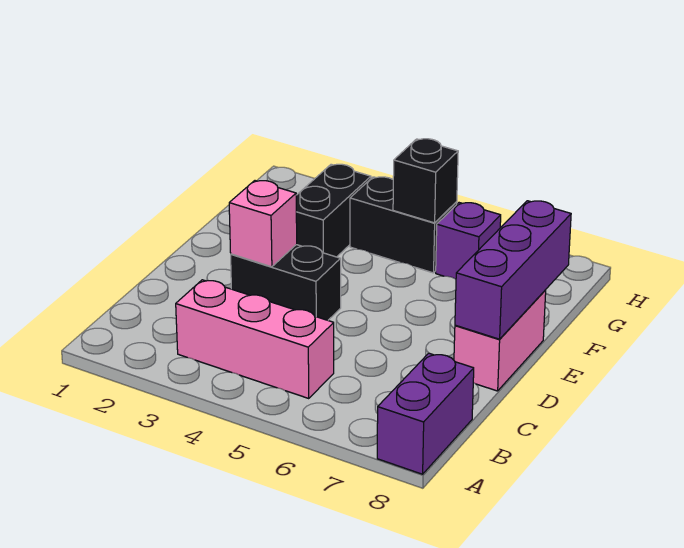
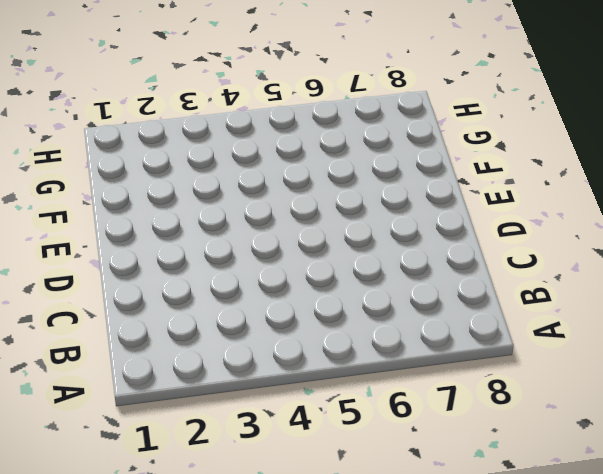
none -> purple 1x2 brick [377,353,474,474]
none -> pink 1x3 brick [176,280,334,398]

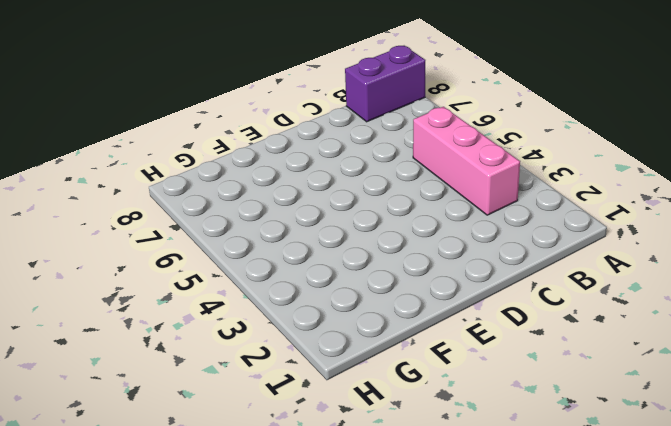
none -> black 1x2 brick [231,245,341,320]
none -> pink 1x2 brick [454,290,546,391]

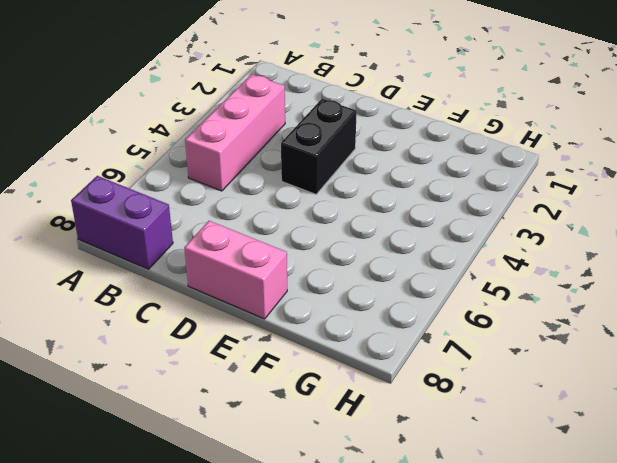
none -> black 1x2 brick [296,164,371,257]
none -> black 1x2 brick [350,177,457,273]

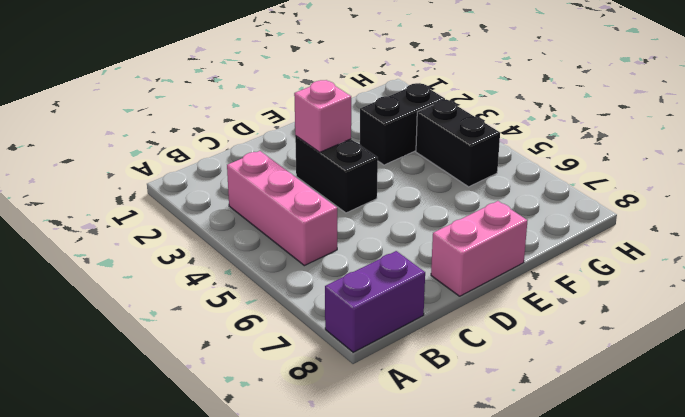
none -> purple 1x1 brick [436,203,501,279]
none -> purple 1x3 brick [455,201,571,339]

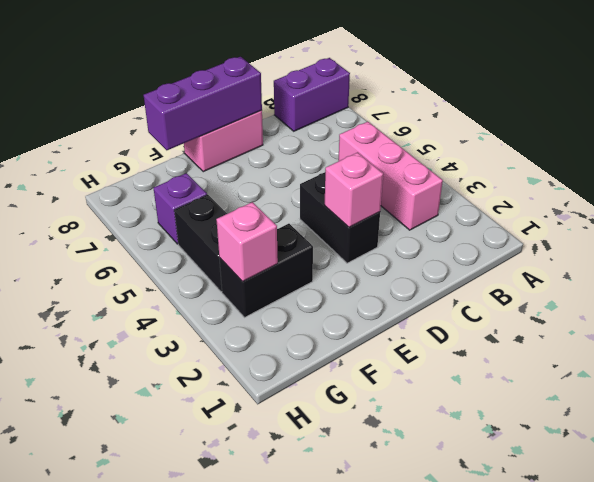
pink 1x1 brick [216,202,278,282] -> none
none -> black 1x1 brick [393,139,458,223]

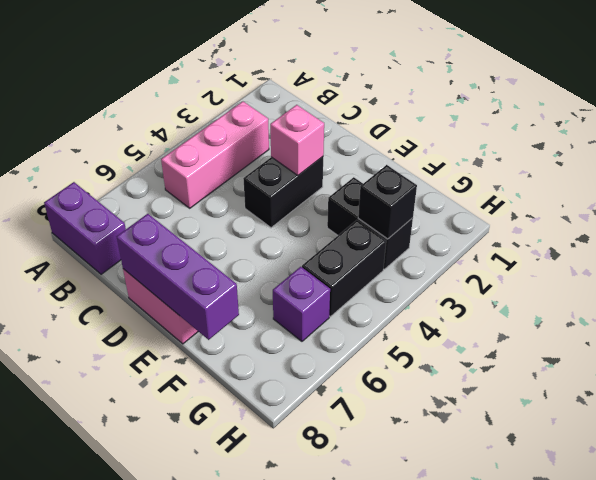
black 1x1 brick [358,165,417,239] -> black 1x1 brick moved to [393,139,458,223]

